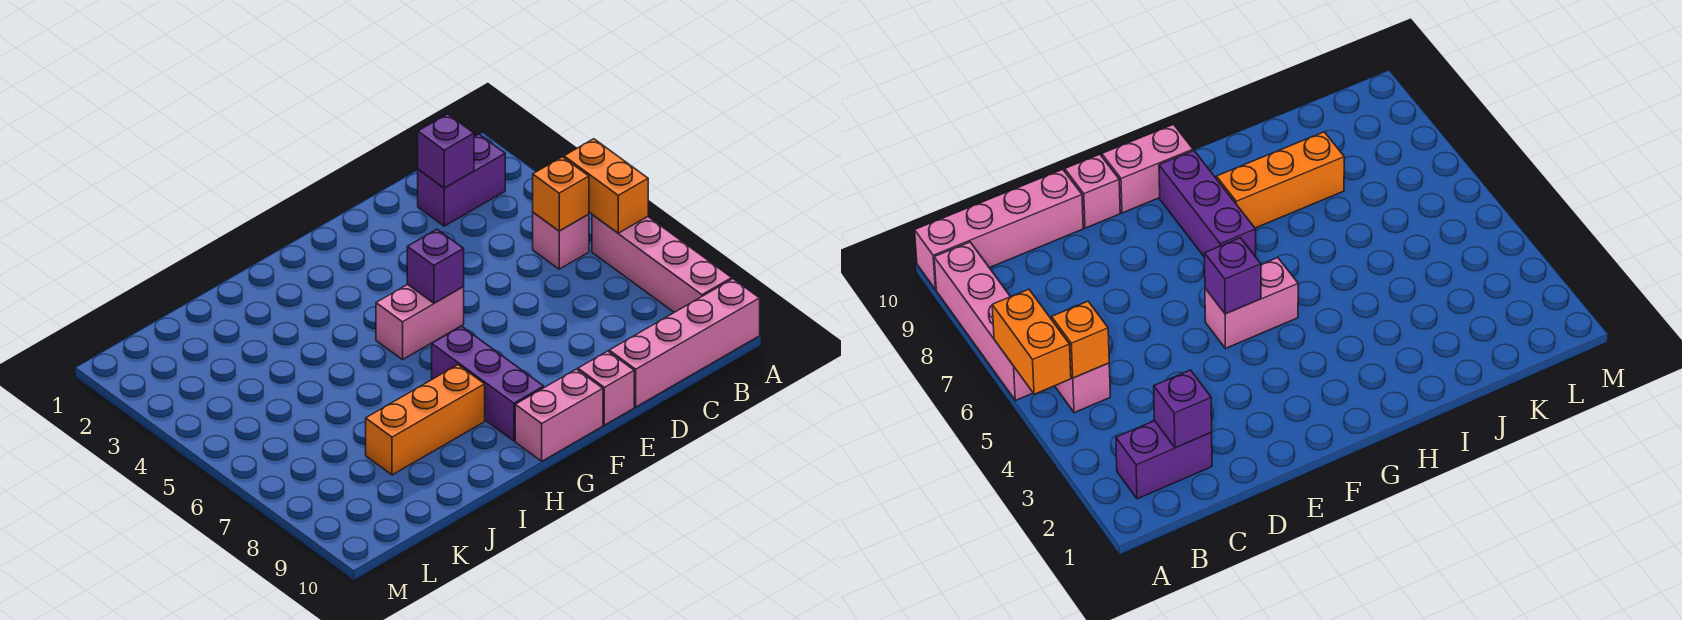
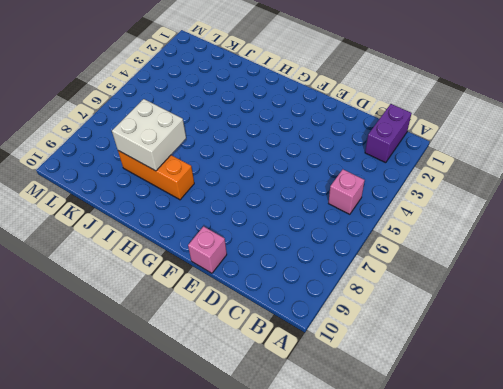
purple 1x2 brick [365,104,412,163] -> purple 1x2 brick turned to [418,134,505,226]
white 2x2 brick [112,99,186,171] -> none
none -> pink 1x4 brick [592,215,732,312]
none -> pink 1x4 brick [609,279,760,407]
none -> pink 1x2 brick [376,284,464,360]

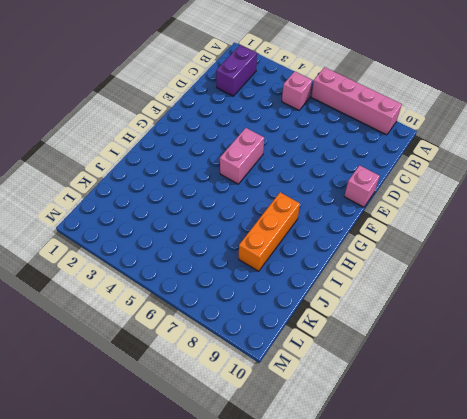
none -> pink 1x4 brick [609,279,760,407]
none -> pink 1x2 brick [515,369,603,461]
none -> purple 1x3 brick [432,326,544,441]

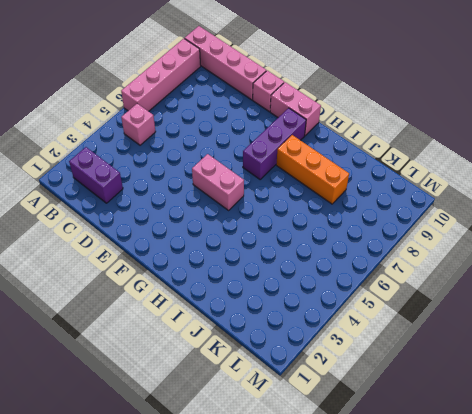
none -> orange 1x2 brick [564,139,648,233]
none -> orange 1x1 brick [533,157,589,231]
none -> purple 1x1 brick [418,114,474,188]

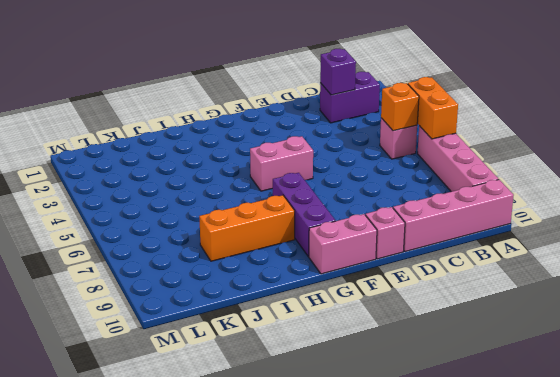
none -> purple 1x1 brick [407,229,464,303]

